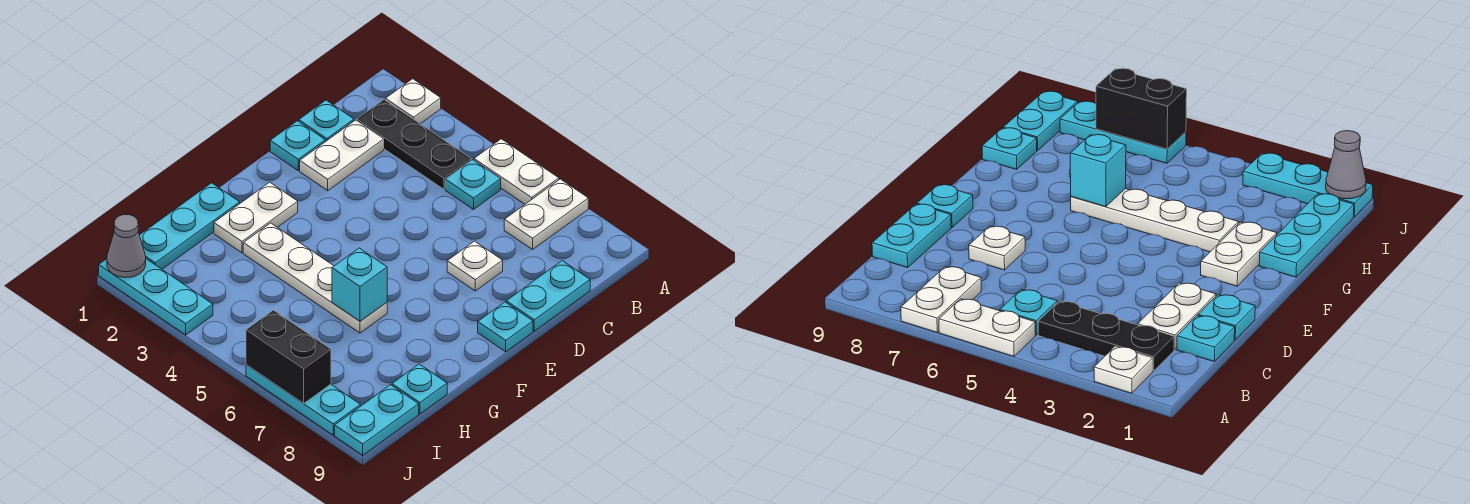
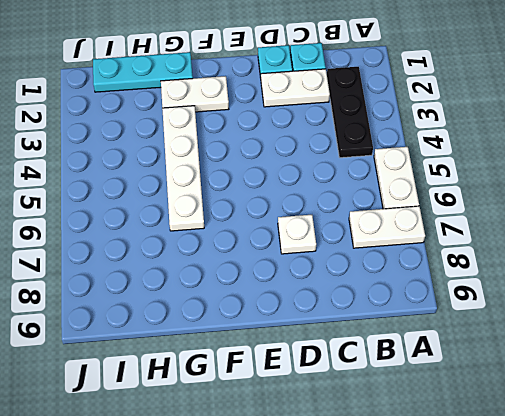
none -> white 1x1 plate [385,79,441,124]
none -> cyan 1x1 plate [445,160,501,209]
none -> cyan 1x2 plate [506,261,590,331]

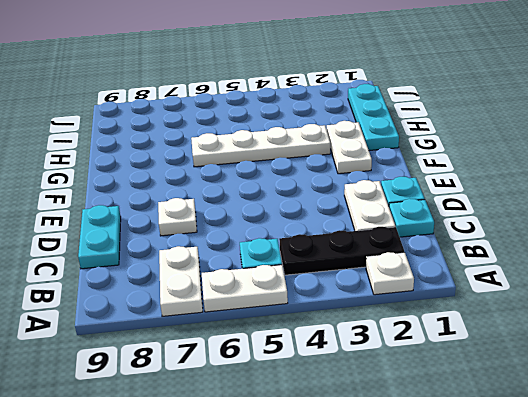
none -> cyan 1x1 plate [478,302,533,352]
none -> cyan 1x1 plate [392,364,447,414]
none -> cyan 1x2 plate [335,385,419,455]

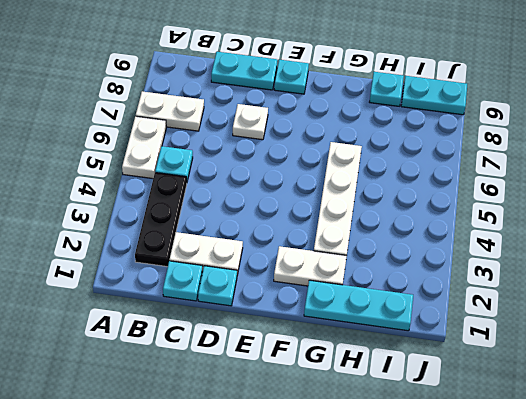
none -> white 1x1 plate [385,79,441,124]
none -> cyan 1x3 plate [99,259,213,335]
none -> cyan 1x3 plate [246,365,361,435]

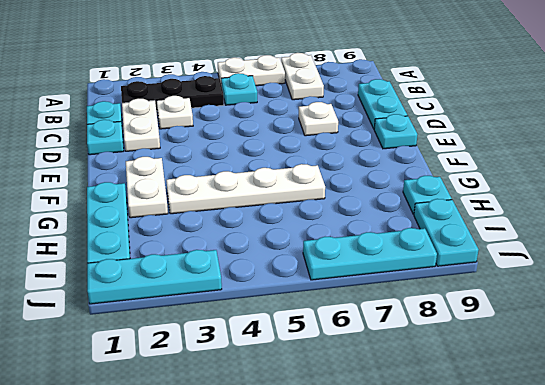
white 1x1 plate [157,96,193,129] -> white 1x1 plate moved to [385,79,441,124]
none -> cyan 1x1 brick [332,248,387,321]
none -> grey 1x1 cone [107,215,146,278]
none -> black 1x2 brick [246,310,331,403]

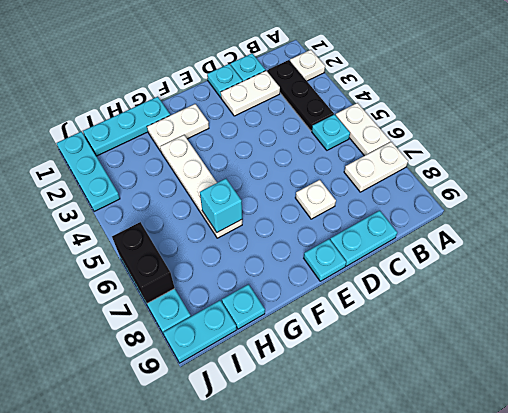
none -> grey 1x1 cone [107,215,146,278]

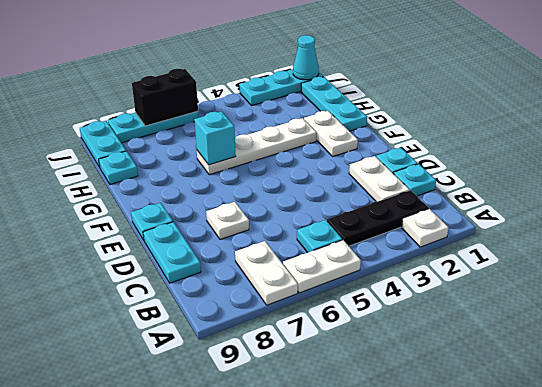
cyan 1x1 cone [293,35,319,80] -> grey 1x1 cone [107,215,146,278]

